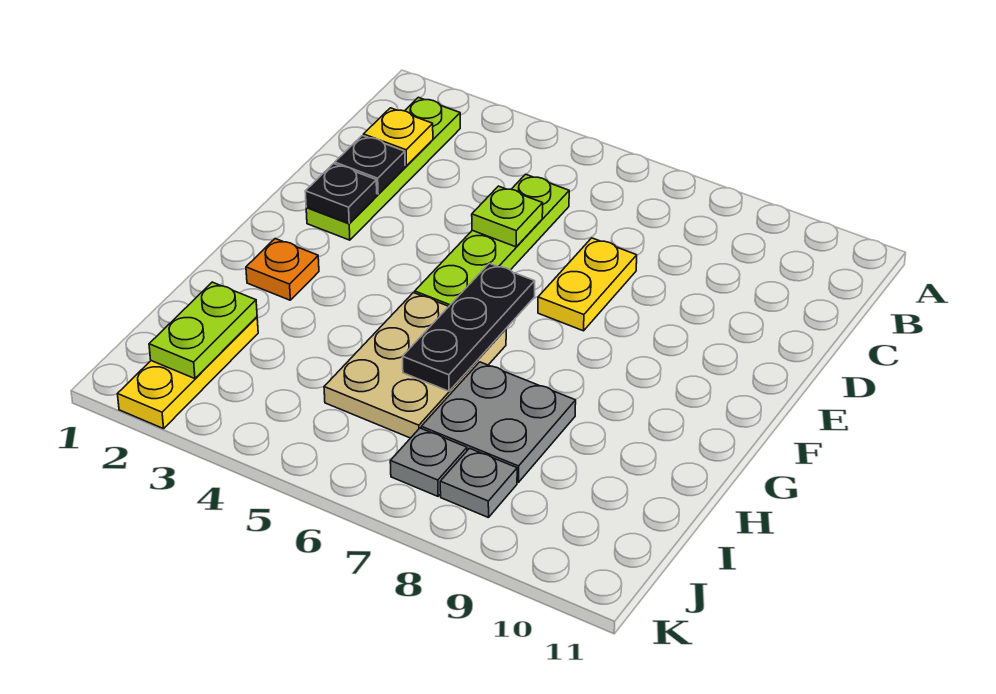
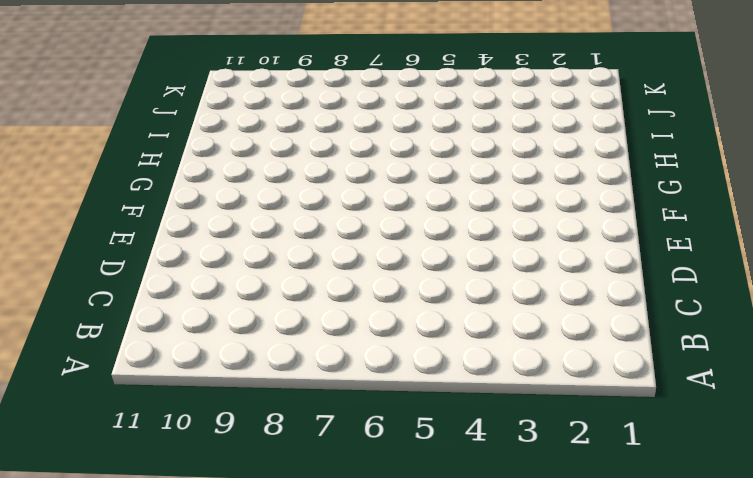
none -> lime 1x4 plate [306,97,460,240]
none -> lime 1x4 plate [415,174,569,306]
none -> yellow 1x2 plate [538,238,637,331]

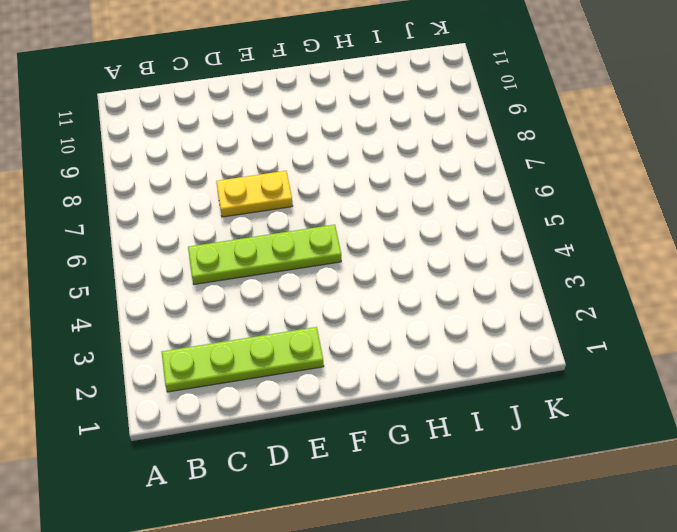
none -> orange 1x1 plate [246,239,319,300]
none -> tan 2x3 plate [324,293,506,438]
none -> grey 2x2 plate [421,362,576,482]

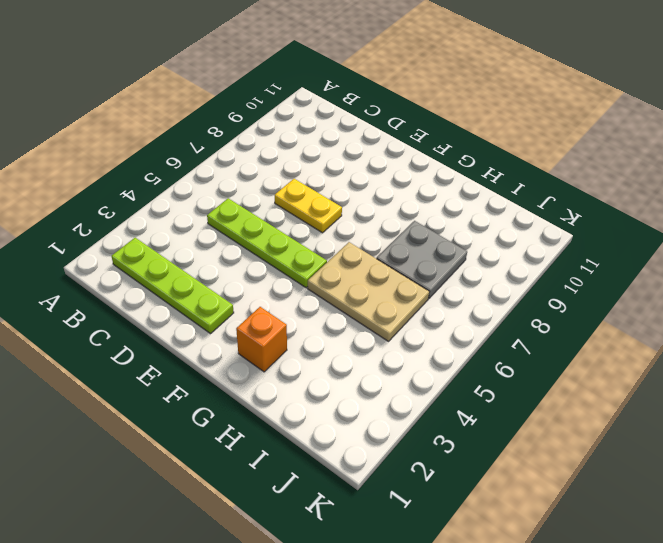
orange 1x1 brick [236,307,287,372] -> orange 1x1 plate [246,239,319,300]
none -> yellow 1x3 plate [118,317,258,429]
none -> grey 1x1 plate [390,428,467,496]
none -> grey 1x1 plate [440,448,517,518]

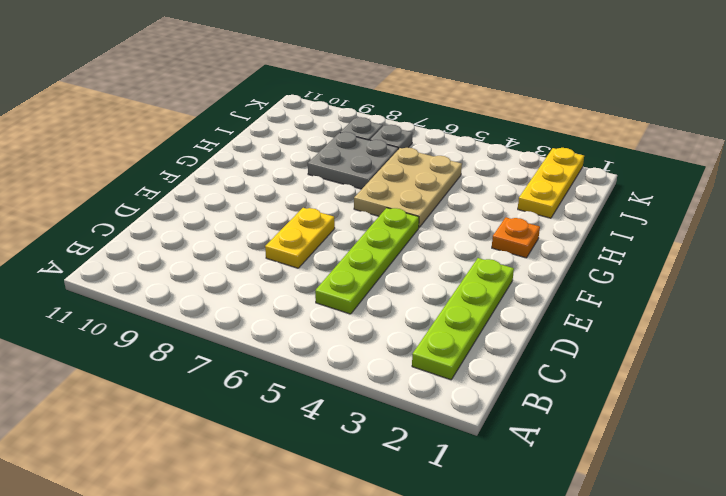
none -> yellow 1x1 plate [364,108,433,166]
none -> black 1x1 plate [335,135,405,194]
none -> lime 1x1 plate [472,186,543,247]

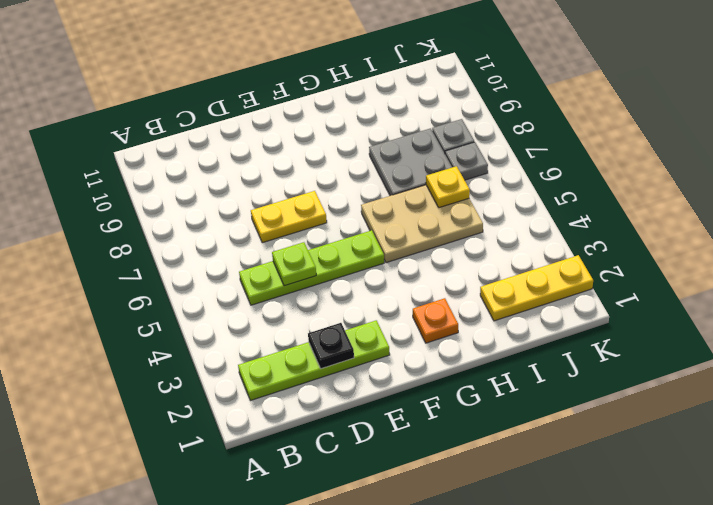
yellow 1x1 plate [426,166,470,208] -> yellow 1x1 plate moved to [364,108,433,166]
none -> black 1x1 plate [305,164,377,223]
none -> black 1x3 plate [402,263,535,391]
none -> lime 1x2 plate [149,282,257,379]

